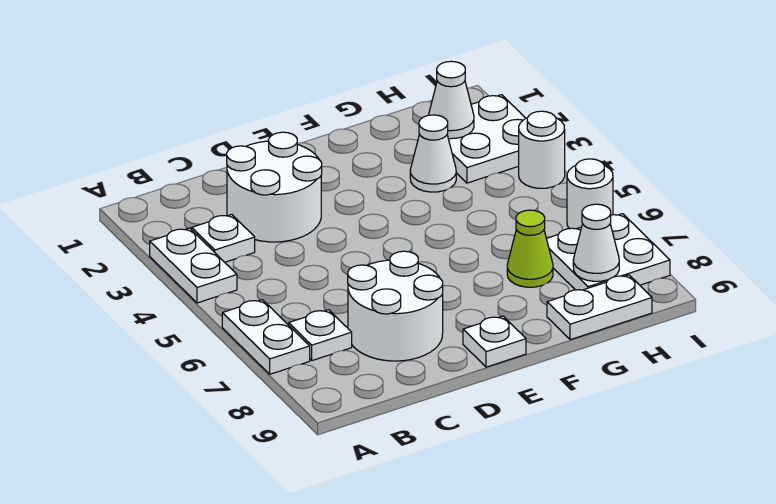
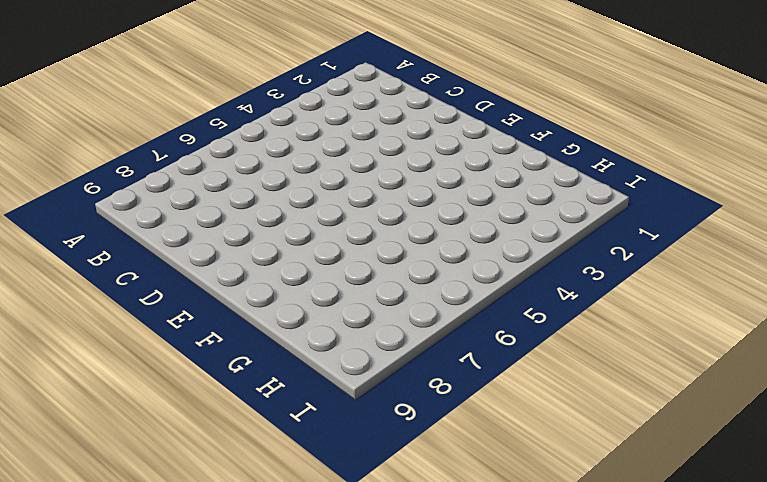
none -> white 1x2 plate [150,228,237,303]
none -> white 1x2 plate [222,300,310,374]
none -> white 1x1 plate [192,214,255,262]

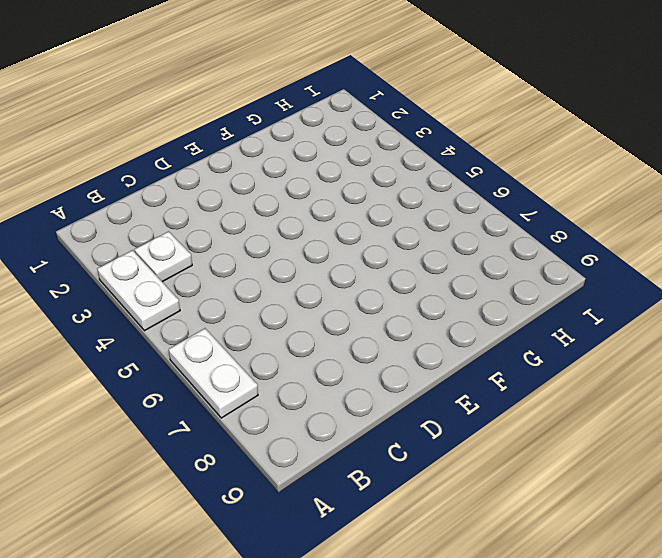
none -> white 1x1 plate [289,310,352,361]
none -> white 2x2 round brick [227,132,322,242]
none -> white 2x2 round brick [348,251,443,361]

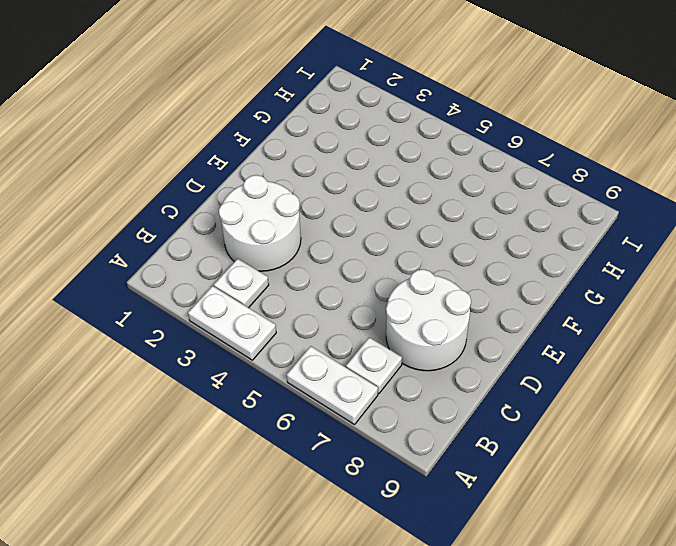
none -> white 1x1 plate [463,316,526,367]
none -> white 1x1 cone [410,115,456,192]
none -> lime 1x1 cone [507,210,553,287]

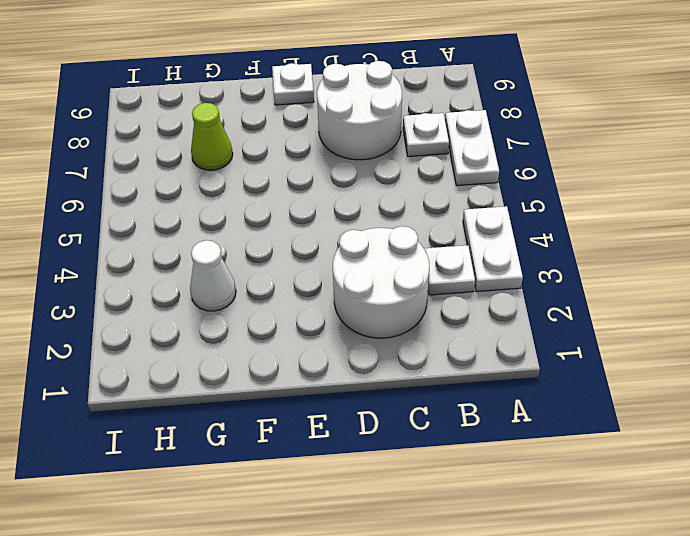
none -> white 1x2 plate [547,275,652,340]
none -> white 2x2 plate [449,95,526,183]
none -> white 2x2 plate [546,214,670,290]

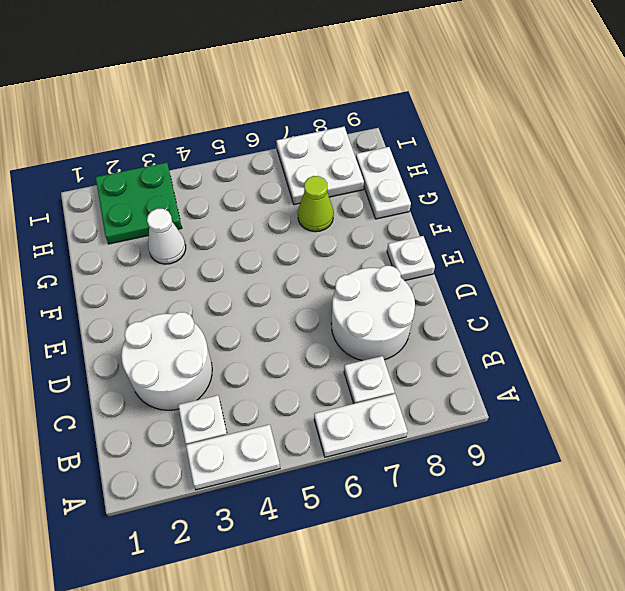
green 2x2 plate [96,163,182,244] -> white 2x2 plate [449,95,526,183]
none -> white 1x1 round brick [519,111,565,188]
none -> white 1x1 round brick [567,159,613,229]
none -> white 1x1 cone [429,61,474,139]

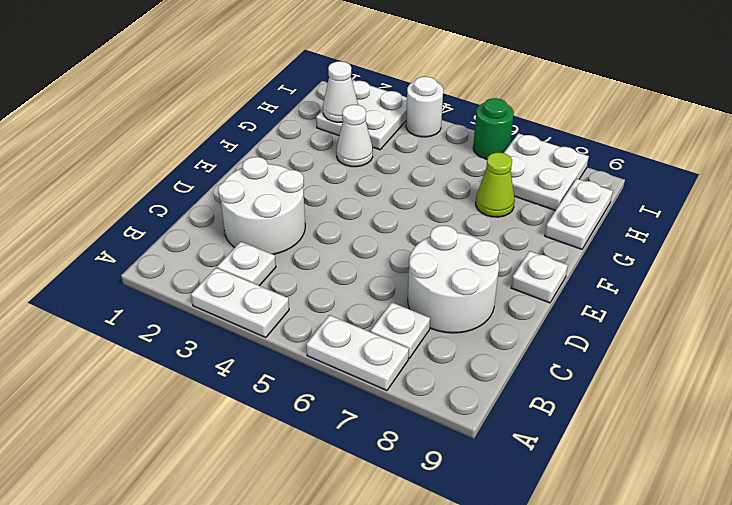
green 1x1 round brick [473,98,514,159] -> white 1x1 round brick [567,159,613,229]
none -> white 1x1 cone [573,204,619,281]

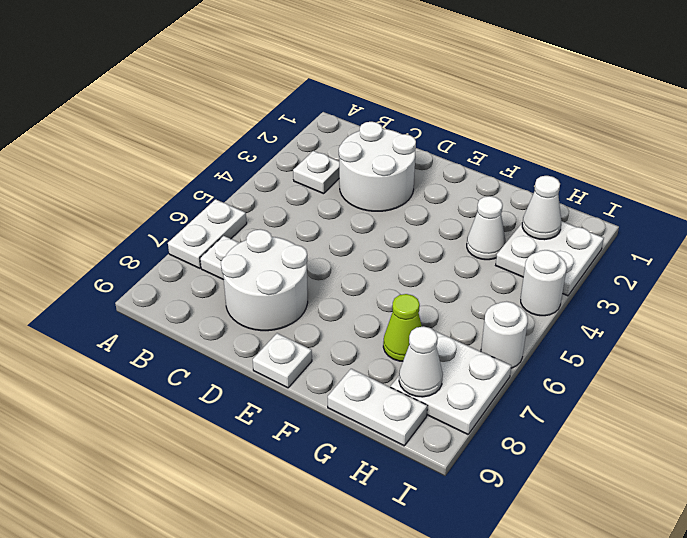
none -> white 1x2 plate [150,228,237,303]

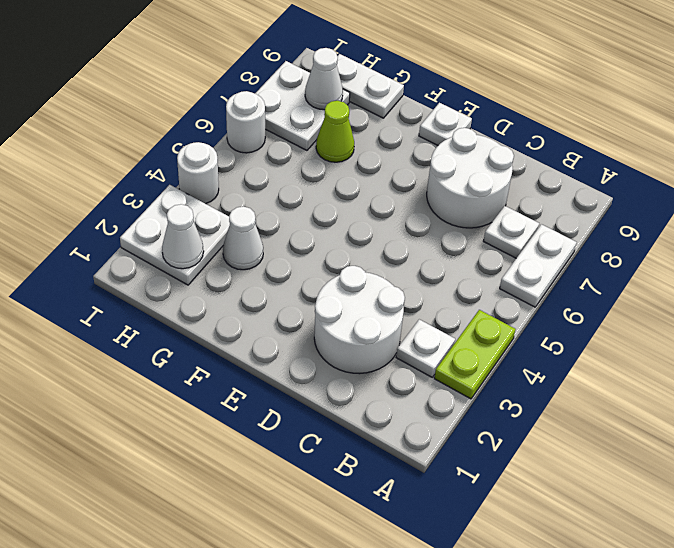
lime 1x2 plate [434,310,516,399] -> white 1x2 plate [150,228,237,303]

